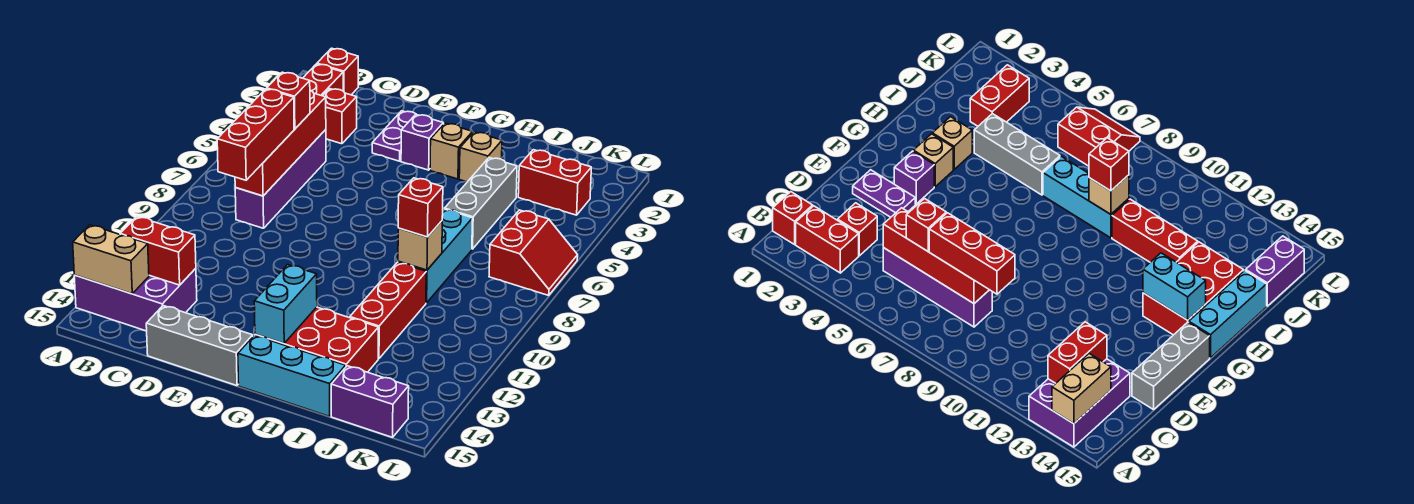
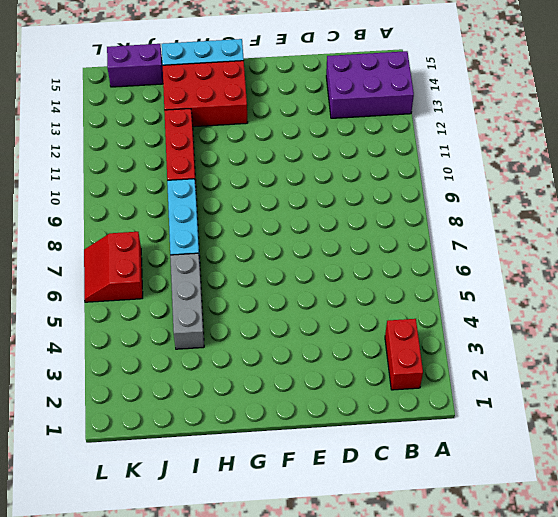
none -> red 1x1 brick [317,48,358,95]
none -> red 1x1 brick [323,89,357,144]
none -> purple 1x4 brick [235,130,326,228]

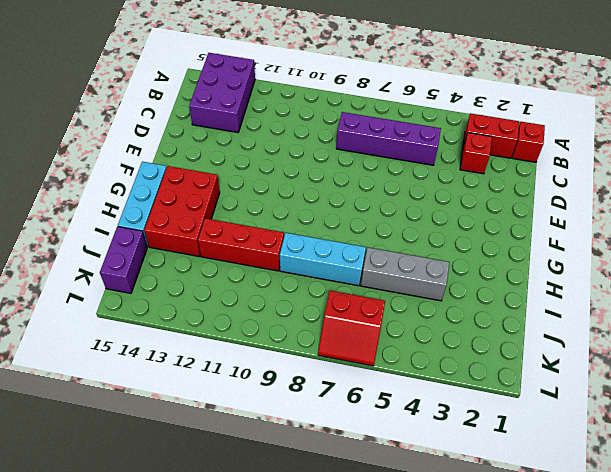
none -> grey 1x3 brick [146,306,253,386]
none -> purple 1x2 plate [372,111,416,161]
none -> purple 1x1 brick [401,114,443,170]

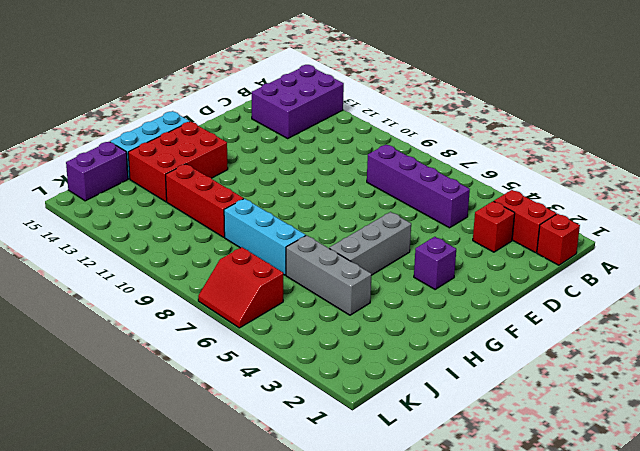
grey 1x3 brick [329,212,411,275] -> grey 1x3 brick moved to [146,306,253,386]
none -> purple 1x2 plate [372,111,416,161]
none -> tan 1x1 brick [430,123,473,179]
none -> tan 1x1 brick [459,132,502,182]

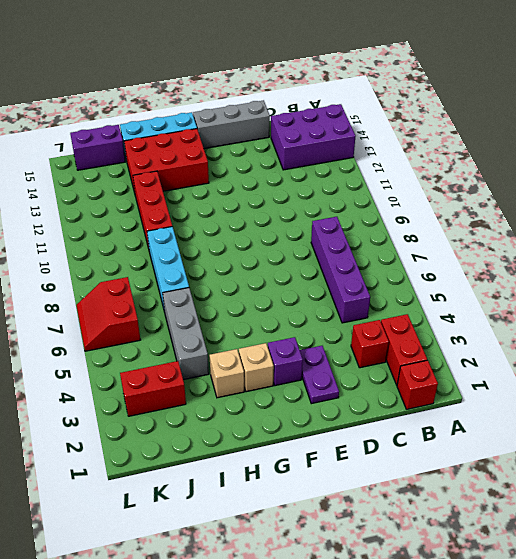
none -> tan 1x2 brick [73,225,149,294]
none -> red 1x2 brick [120,217,196,285]
none -> red 1x4 brick [235,91,326,196]

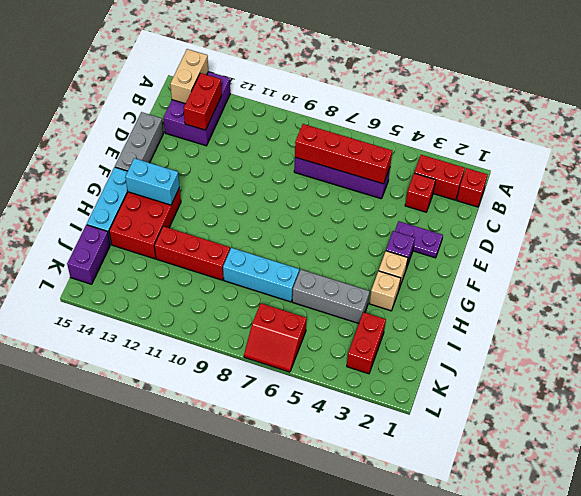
none -> tan 1x1 brick [398,221,442,270]
none -> red 1x1 brick [267,72,310,129]
none -> red 1x3 brick [217,89,294,180]

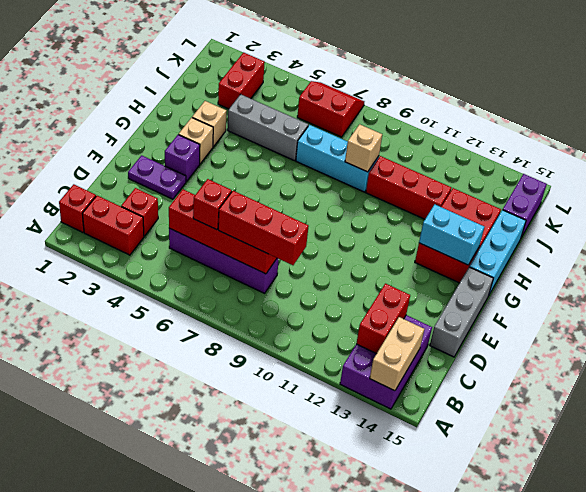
none -> red 1x1 brick [398,178,443,237]

